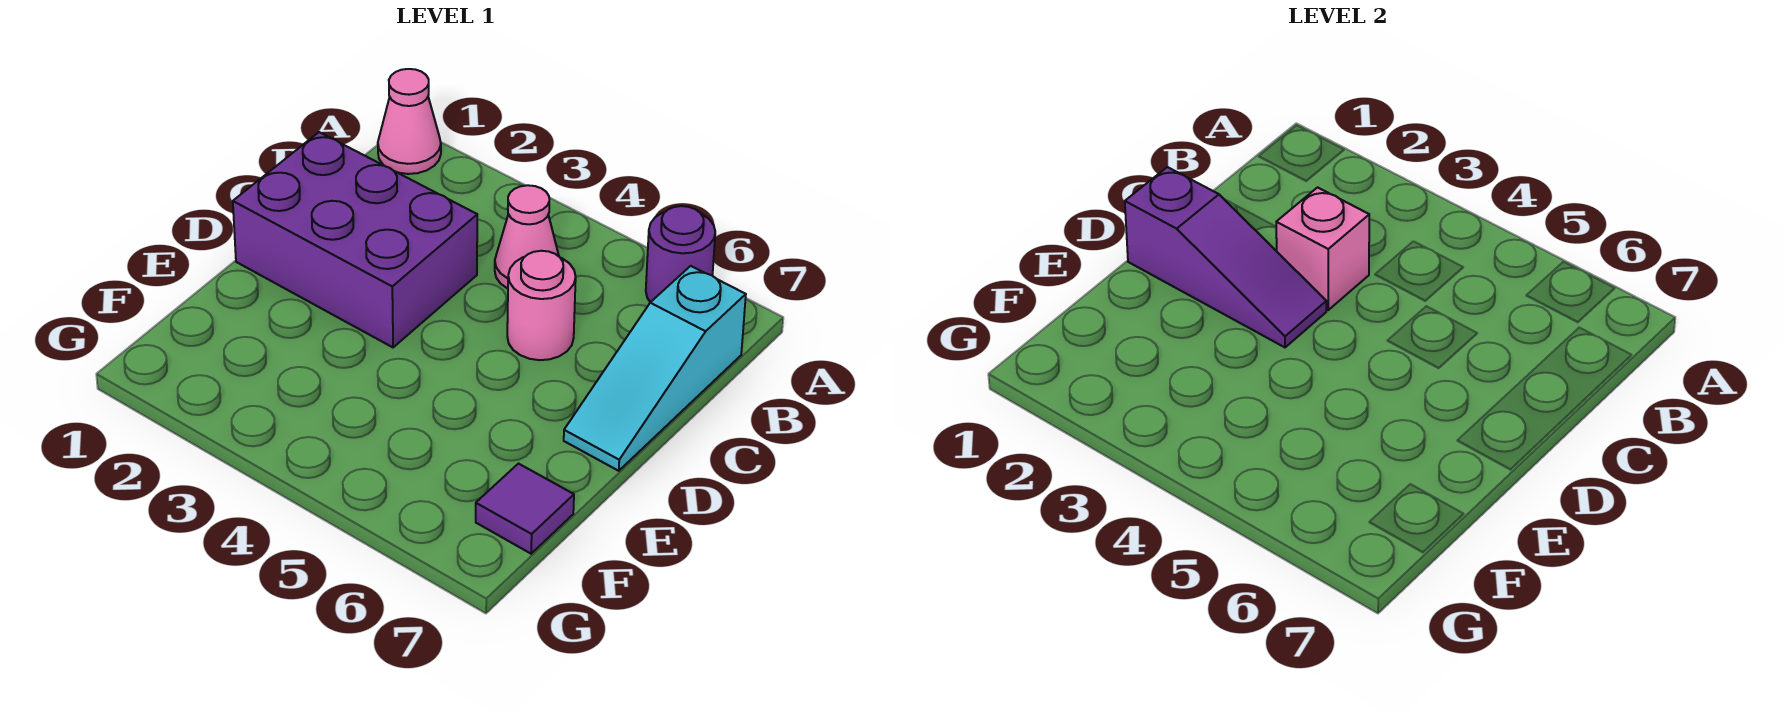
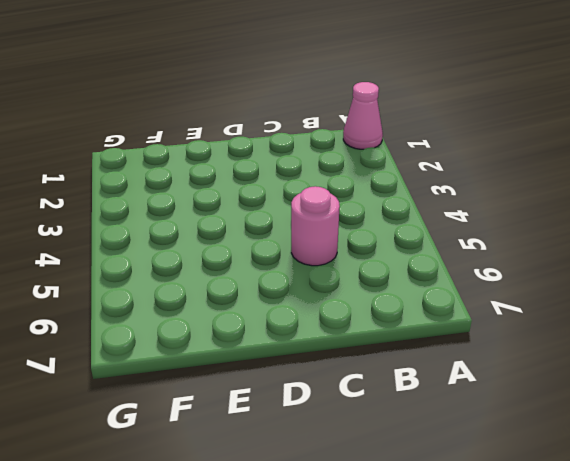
none -> purple 1x1 round brick [646,206,715,302]
none -> pink 1x1 cone [495,185,559,289]

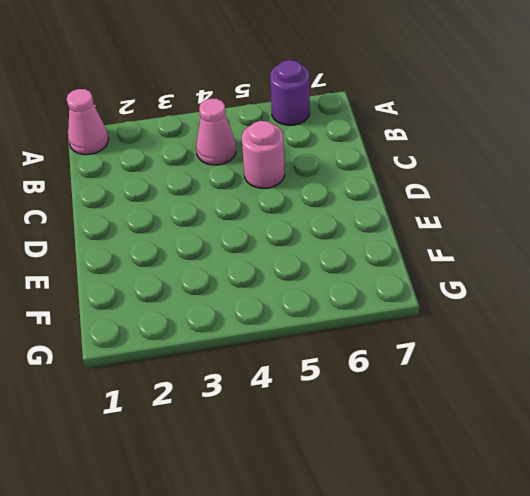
none -> cyan 1x3 slope [564,266,746,471]
none -> purple 2x3 brick [233,132,477,347]

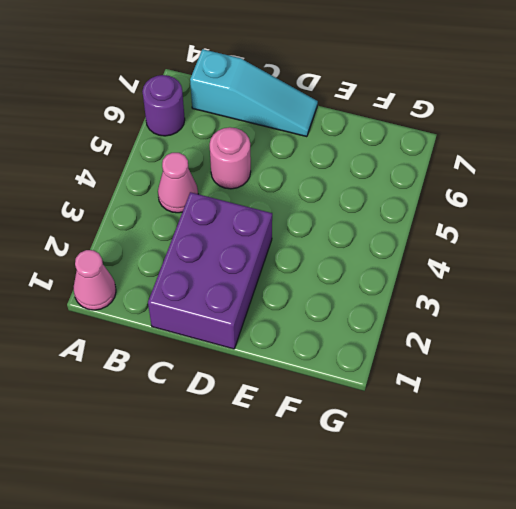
none -> purple 1x1 tile [476,464,574,554]
none -> pink 1x1 brick [1276,187,1369,310]

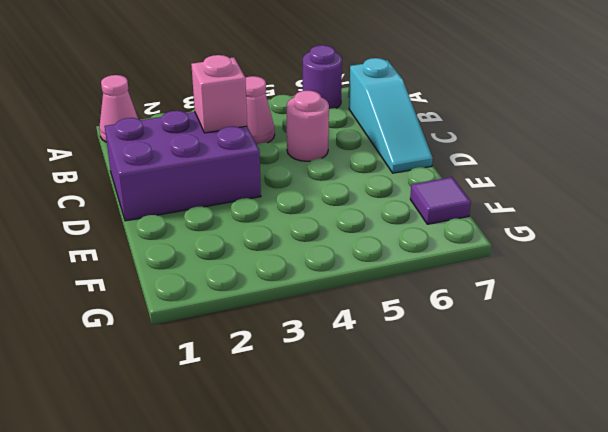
none -> purple 1x3 slope [1125,167,1326,347]

